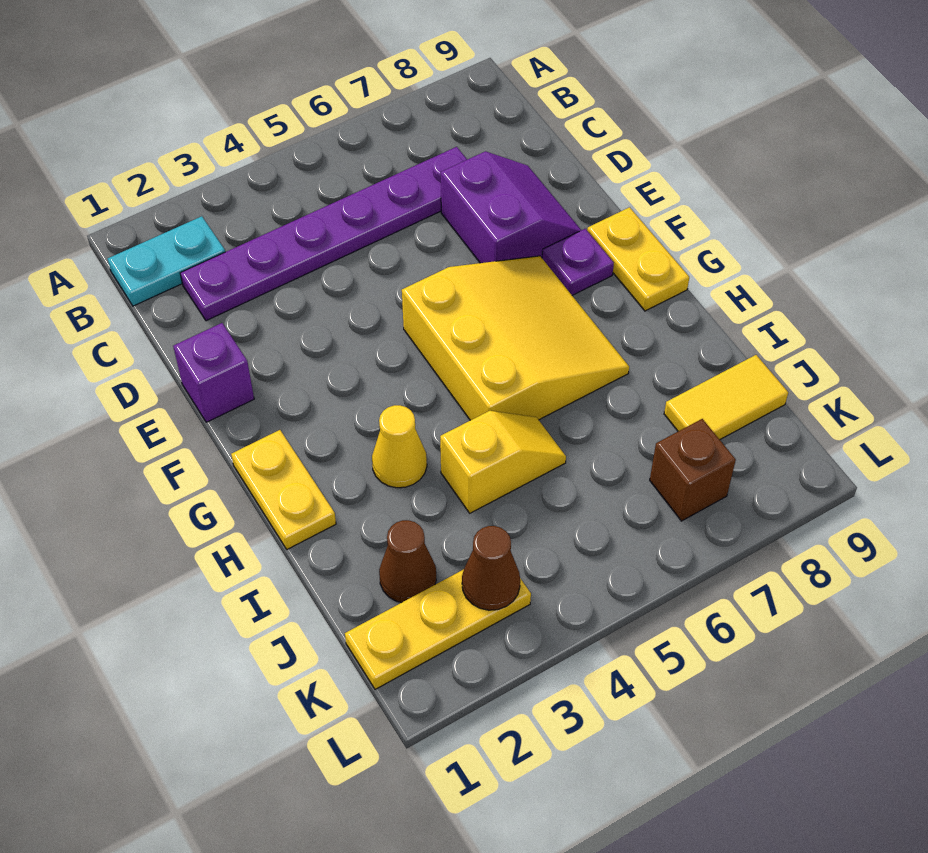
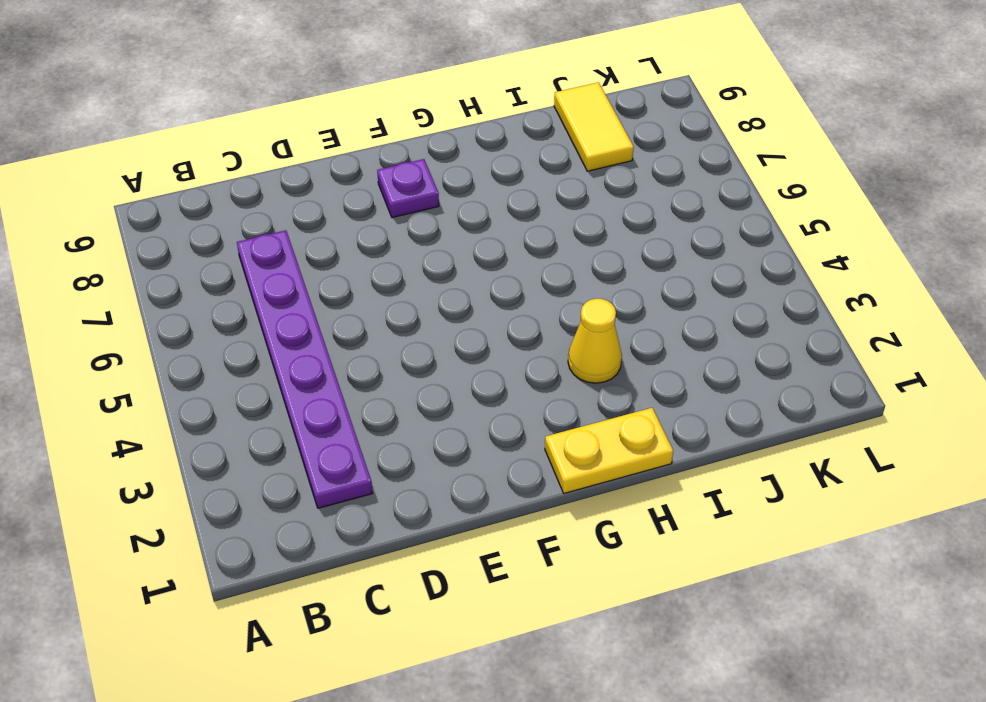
none -> cyan 1x2 plate [108,216,225,306]
none -> purple 2x2 slope [441,151,581,263]
none -> purple 1x1 brick [173,323,254,422]

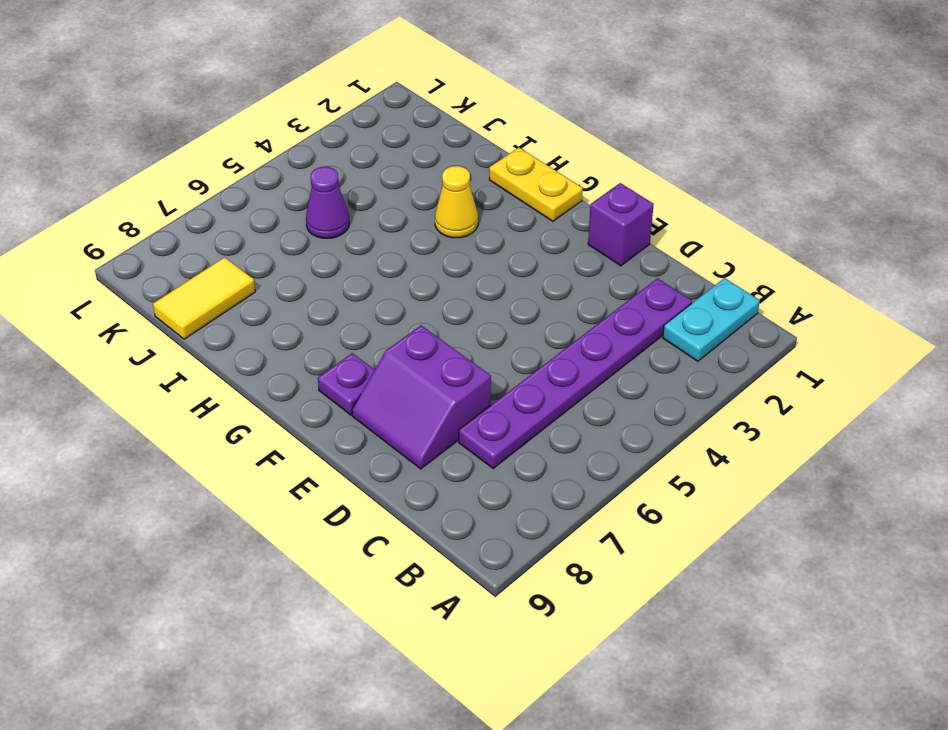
purple 1x1 cone [306,167,349,238] -> none
none -> yellow 3x3 slope [402,256,629,420]
none -> yellow 1x2 plate [587,207,689,311]
none -> yellow 1x2 slope [440,411,566,513]

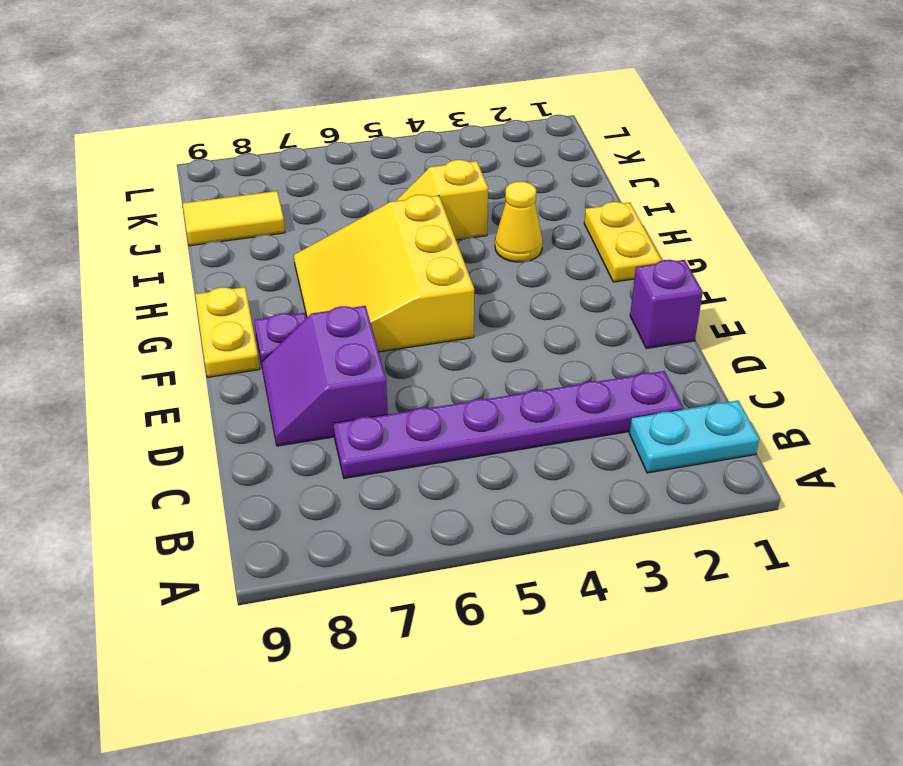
none -> brown 1x1 cone [379,520,436,603]
none -> yellow 1x3 plate [345,569,531,689]
none -> brown 1x1 brick [650,419,736,521]

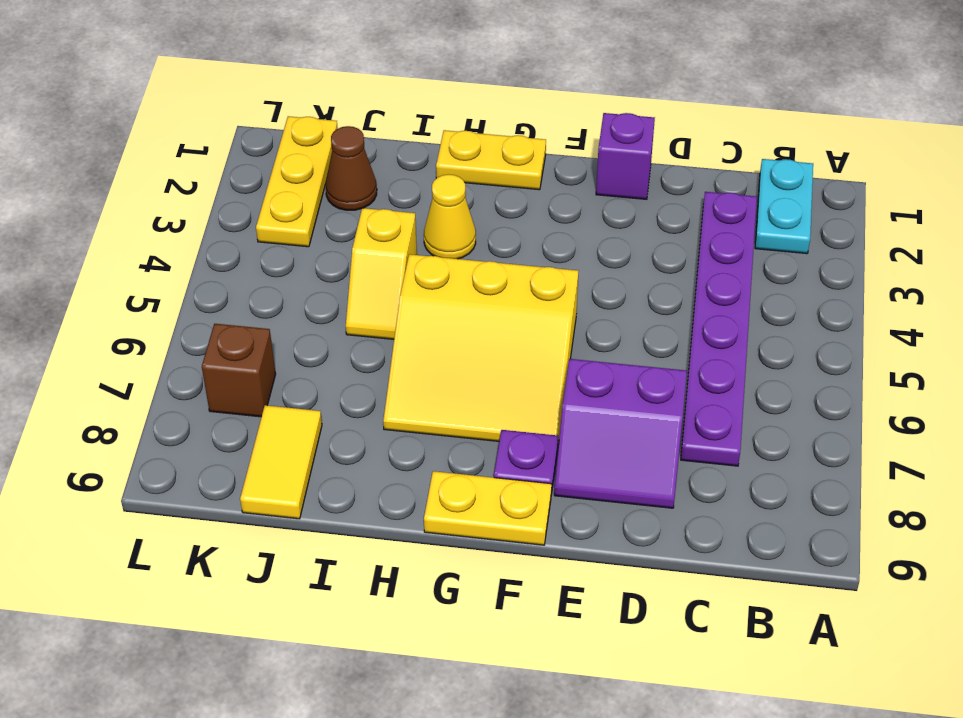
none -> brown 1x1 cone [462,526,520,610]

